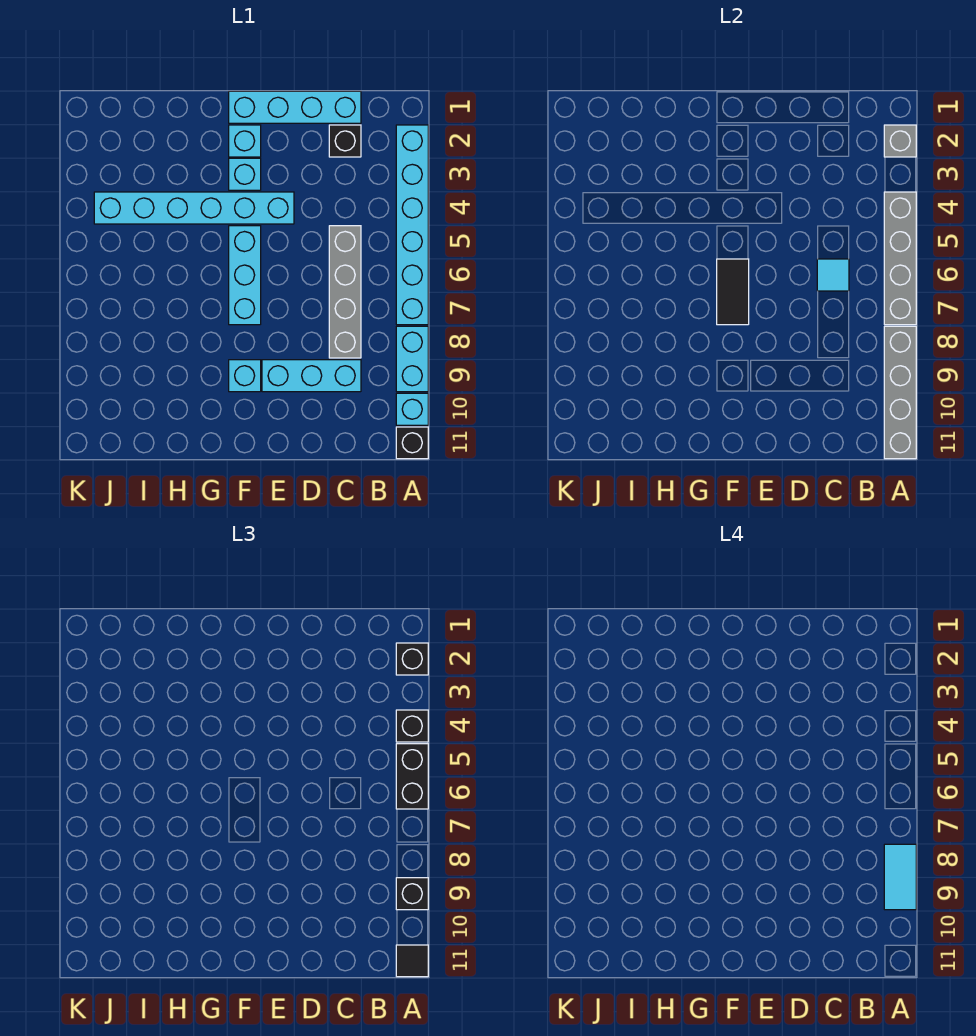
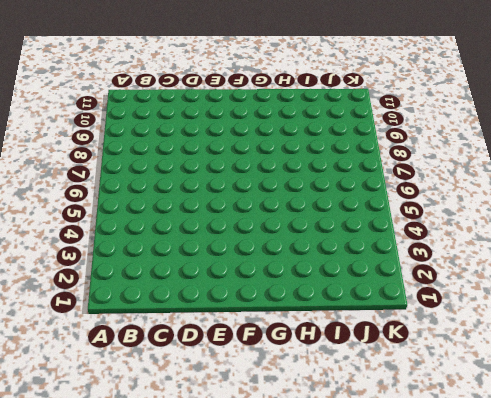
none -> cyan 1x6 brick [396,125,428,325]
none -> cyan 1x2 brick [396,326,428,392]
none -> cyan 1x1 brick [396,393,428,425]

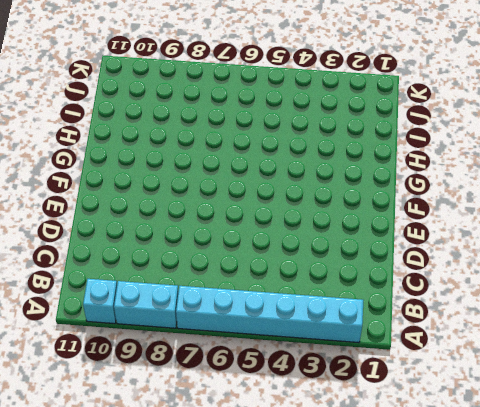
none -> black 1x1 brick [396,427,428,459]
none -> cyan 1x4 brick [229,91,361,123]
none -> black 1x1 brick [329,125,361,157]

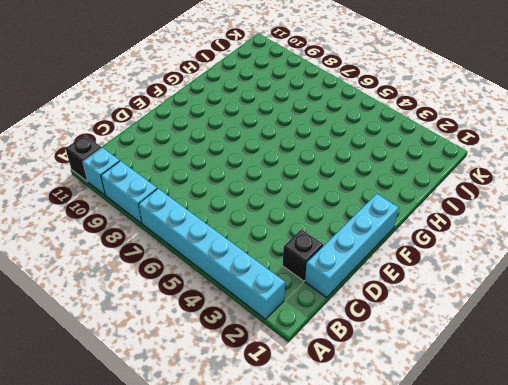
none -> grey 1x4 brick [329,226,361,358]
none -> cyan 1x3 brick [262,360,361,392]
none -> cyan 1x6 brick [94,192,294,224]

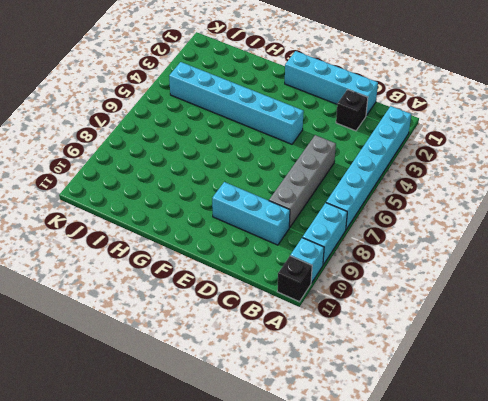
none -> cyan 1x1 brick [229,125,261,157]
none -> cyan 1x1 brick [229,158,261,190]
none -> cyan 1x3 brick [229,226,261,325]

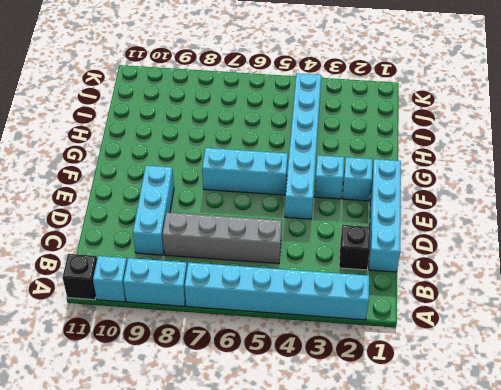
none -> cyan 1x1 brick [229,360,261,392]
none -> grey 1x1 brick [884,125,916,157]
none -> grey 1x4 brick [884,192,916,325]

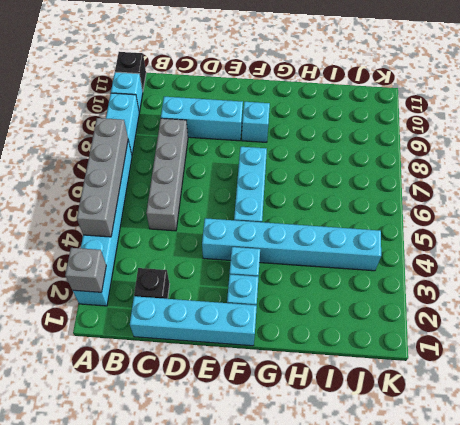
none -> grey 1x4 brick [884,326,916,459]
none -> cyan 1x1 tile [817,259,849,291]
none -> black 1x2 tile [717,259,749,325]

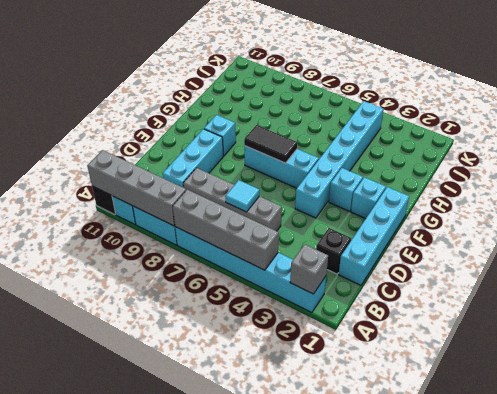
none -> black 1x1 brick [396,643,428,675]
none -> black 1x1 brick [396,710,428,742]
none -> black 1x2 brick [396,744,428,809]

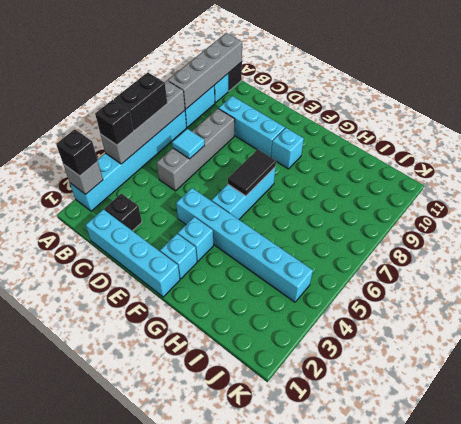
none -> black 1x1 brick [396,878,428,910]
none -> black 1x1 tile [396,945,428,977]
none -> cyan 1x2 tile [884,844,916,910]

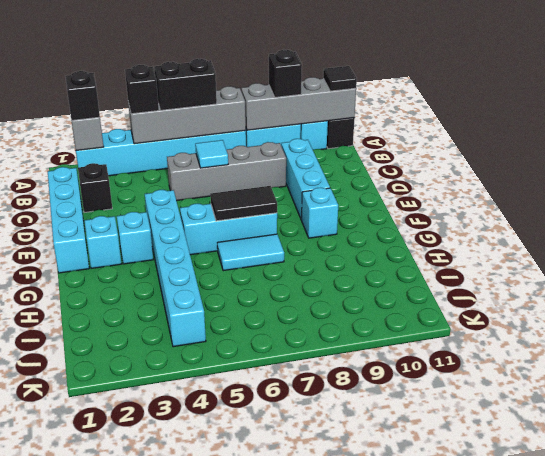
cyan 1x2 tile [217,234,284,271] -> cyan 1x2 tile moved to [884,844,916,910]

